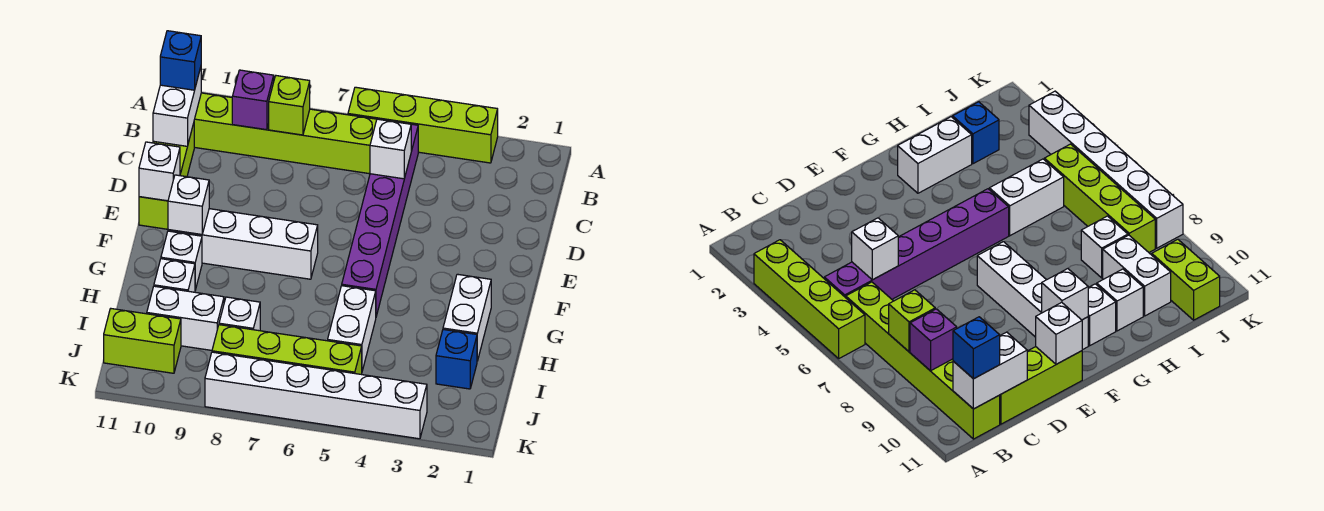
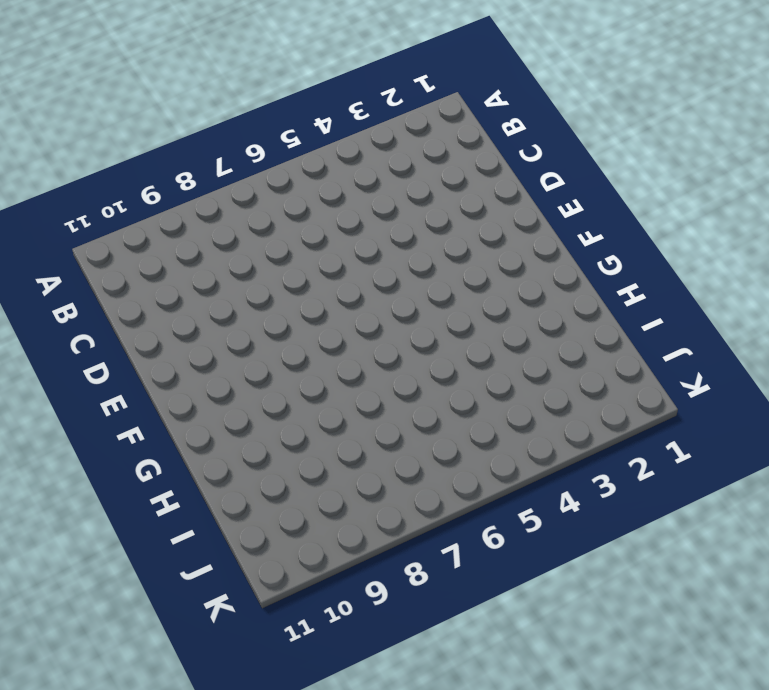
none -> lime 1x4 brick [348,87,498,163]
none -> purple 1x6 brick [342,124,418,316]
none -> lime 1x6 brick [194,93,377,174]

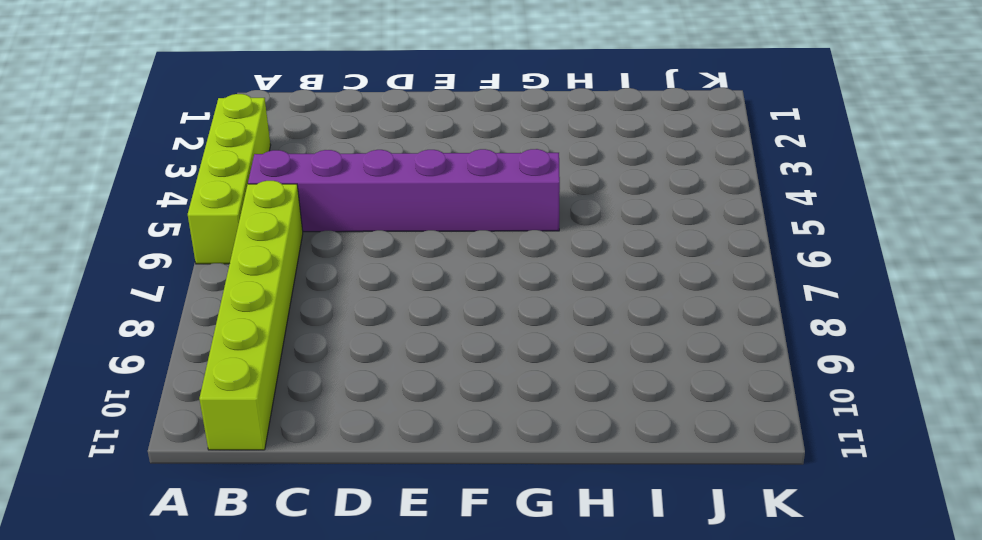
none -> lime 1x3 brick [139,123,194,229]
none -> white 1x4 brick [168,209,318,279]
none -> white 1x2 brick [443,274,491,361]

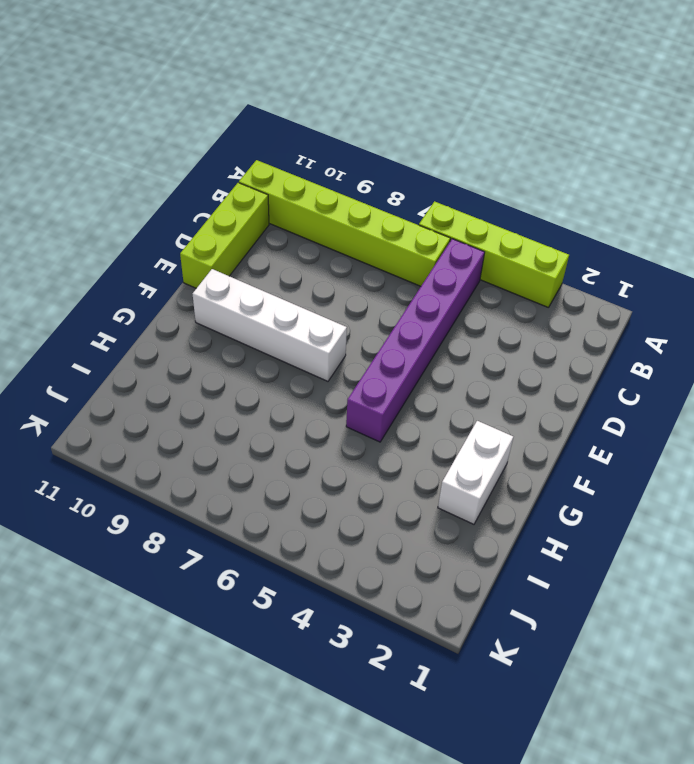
none -> white 1x1 brick [161,231,202,290]
none -> white 1x2 brick [328,286,376,371]
none -> white 1x1 brick [154,259,195,292]

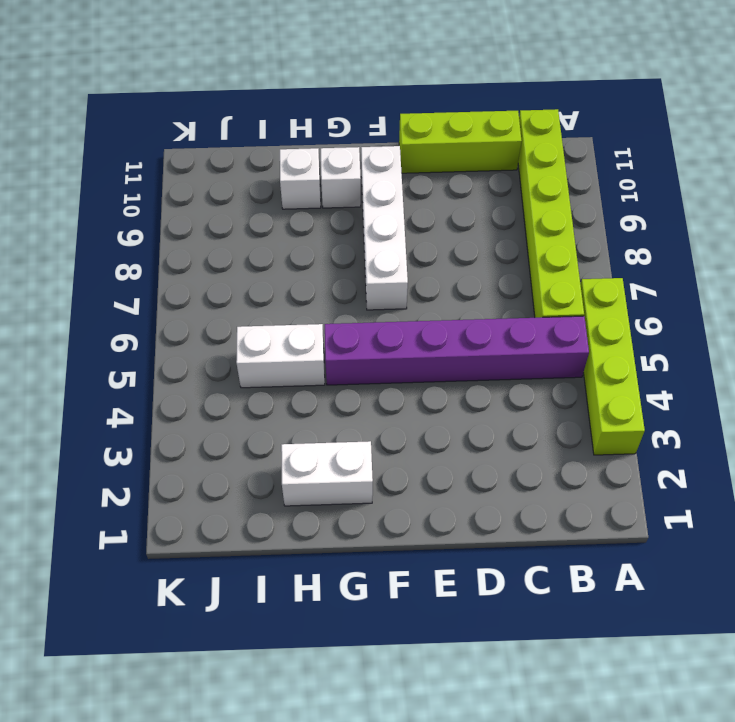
none -> blue 1x1 brick [436,330,477,389]
none -> white 1x1 brick [219,297,260,331]
none -> white 1x2 brick [147,286,224,350]

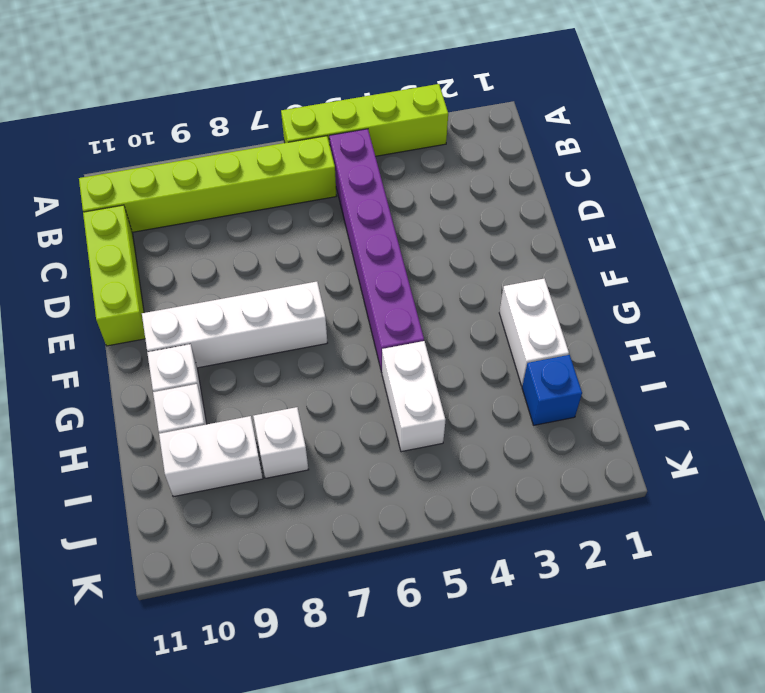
none -> lime 1x4 brick [212,325,362,374]
none -> lime 1x2 brick [104,309,181,373]
none -> white 1x6 brick [205,352,427,439]

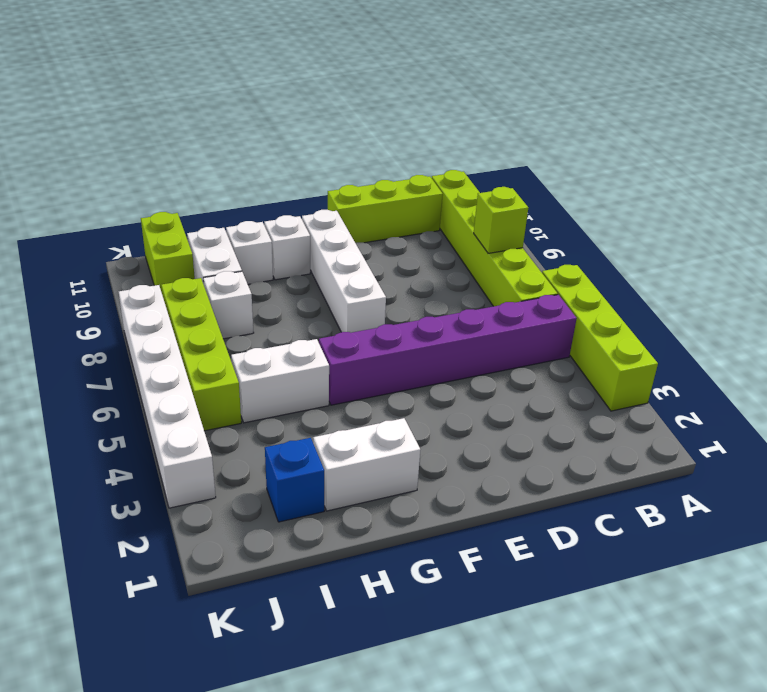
none -> purple 1x1 brick [232,70,274,130]
none -> white 1x2 brick [153,67,201,146]
none -> white 1x1 brick [370,119,411,179]

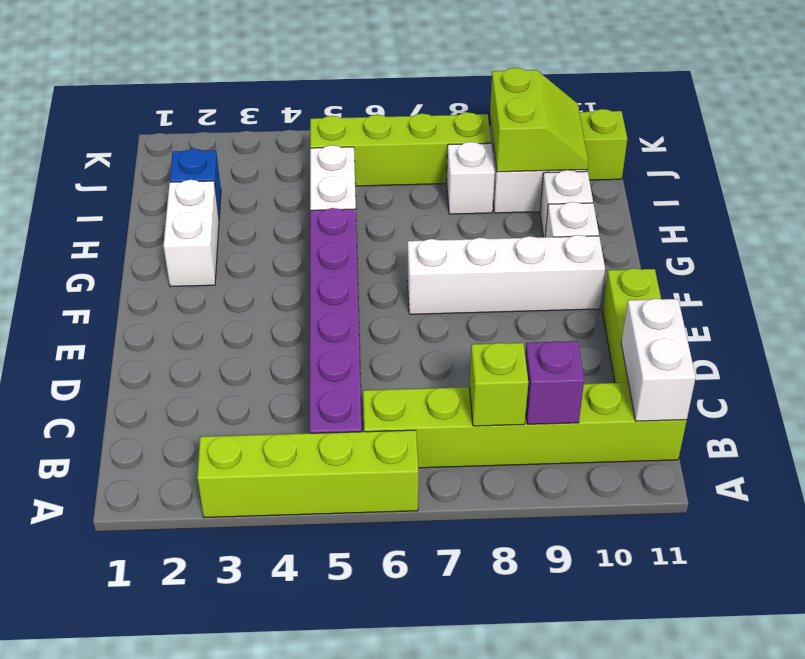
lime 2x2 slope [490,68,588,172] -> none
none -> white 1x6 brick [205,352,427,439]
none -> white 1x1 brick [370,119,411,179]
none -> white 1x1 brick [139,142,180,201]

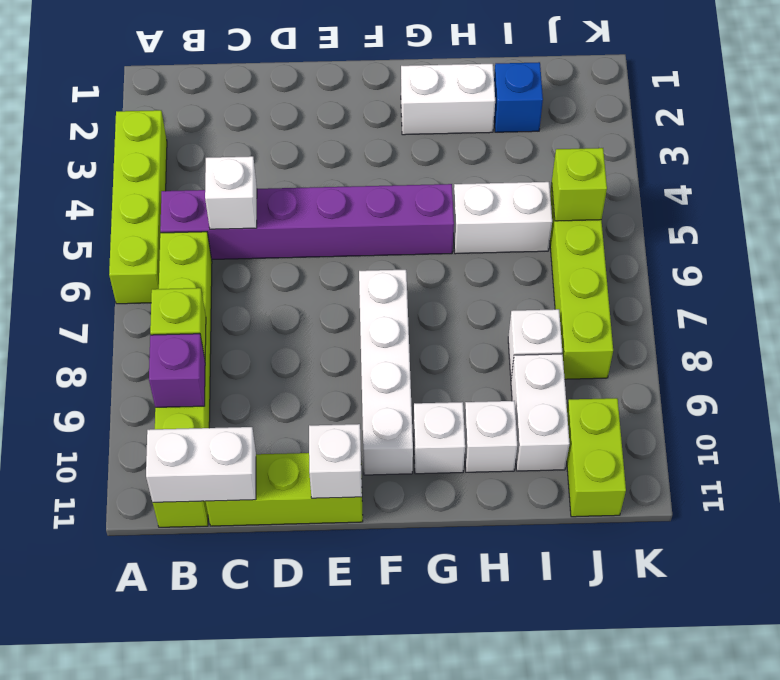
lime 1x1 brick [552,148,607,221] -> none
none -> white 1x6 brick [205,352,427,439]
none -> white 1x1 brick [168,175,209,235]
none -> blue 1x1 brick [160,31,201,90]

